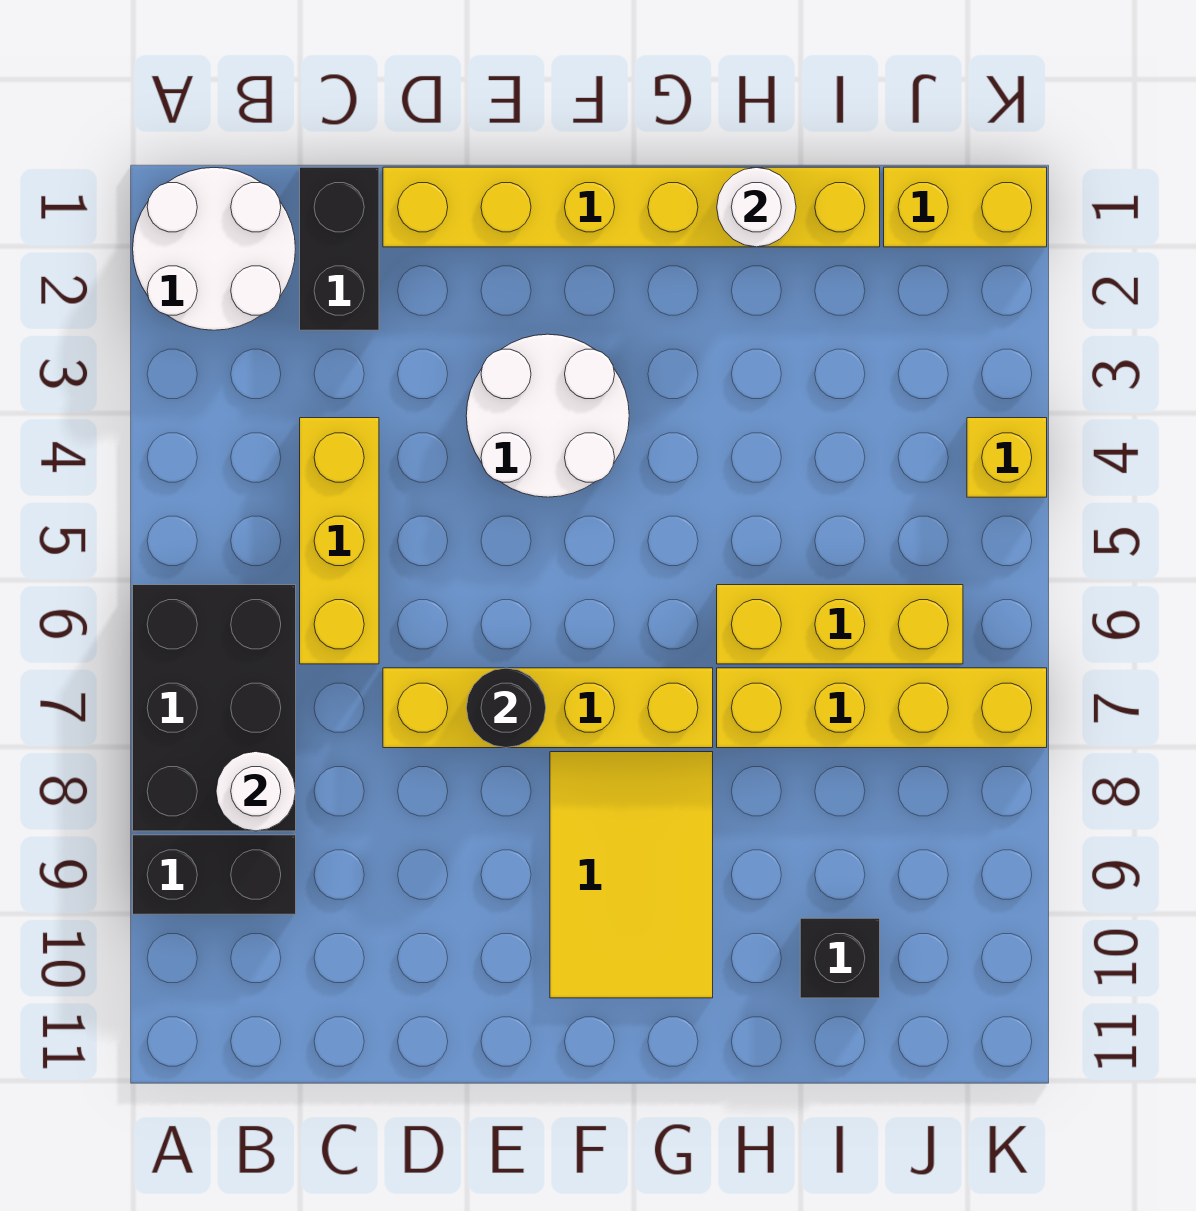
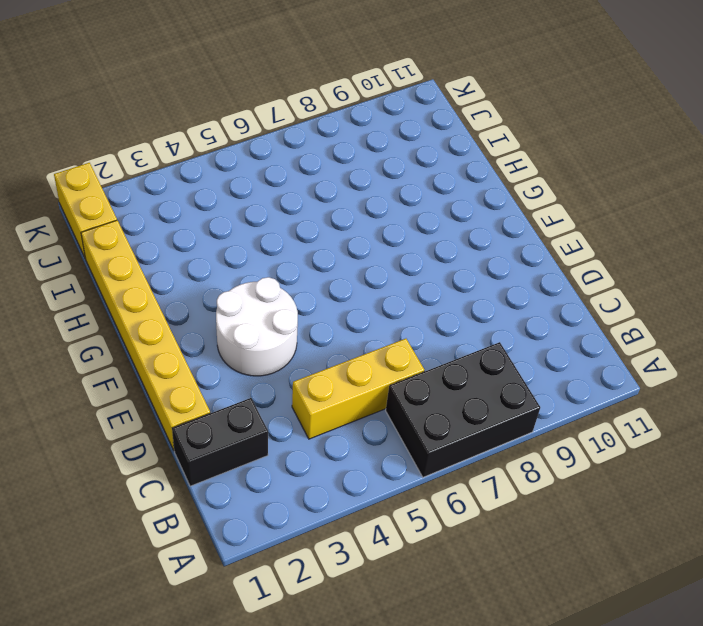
none -> white 2x2 round brick [133,168,295,330]
none -> black 1x2 brick [133,835,296,914]
none -> yellow 1x4 brick [383,668,713,748]

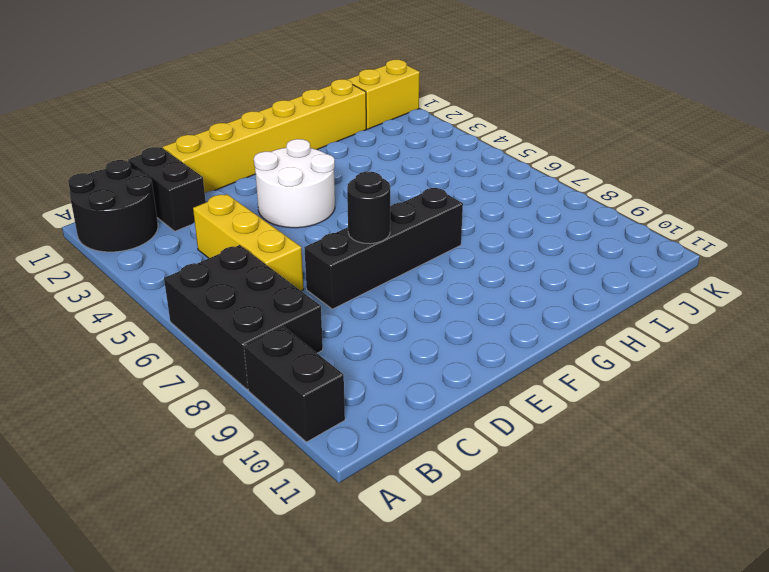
black 2x2 round brick [68,160,158,252] -> white 2x2 round brick [133,168,295,330]
black 1x2 brick [244,327,345,442] -> black 1x2 brick turned to [133,835,296,914]
black 1x4 brick [304,188,463,309] -> yellow 1x4 brick [383,668,713,748]
none -> yellow 2x3 tile [550,752,713,998]
none -> yellow 1x3 brick [717,585,963,664]
none -> yellow 1x4 brick [717,668,1047,748]

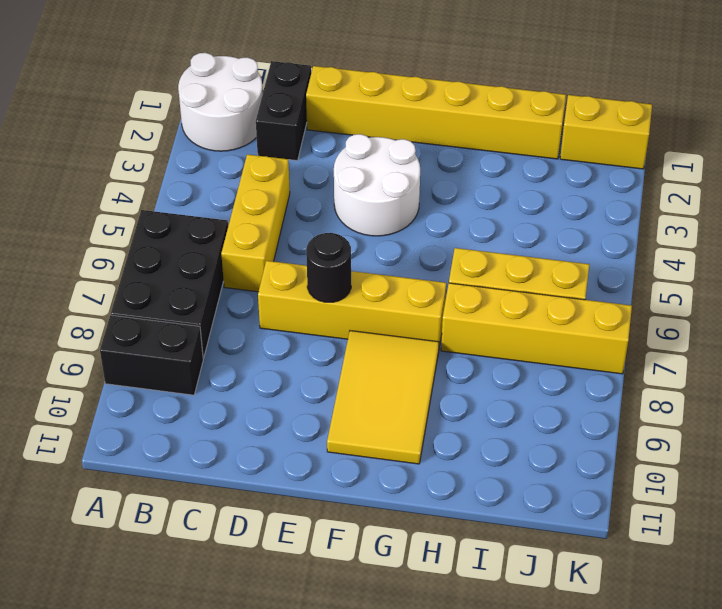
none -> black 1x1 brick [800,918,880,998]
none -> yellow 1x1 brick [967,418,1047,497]
none -> white 1x1 round brick [216,752,296,831]

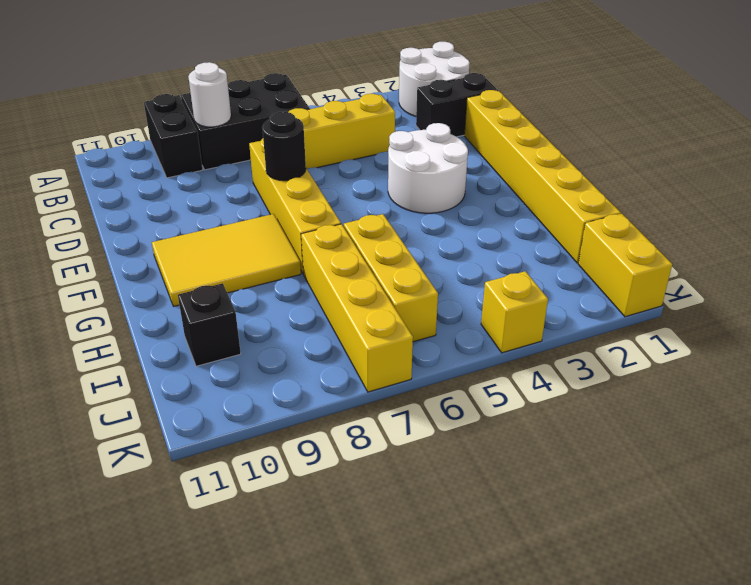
none -> white 1x1 round brick [717,167,796,247]

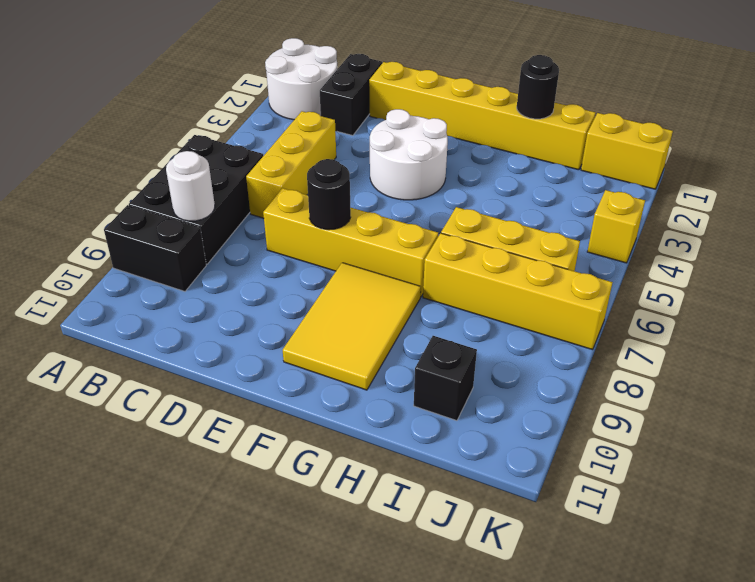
black 1x1 round brick [517,55,559,119] -> white 1x1 round brick [717,167,796,247]

